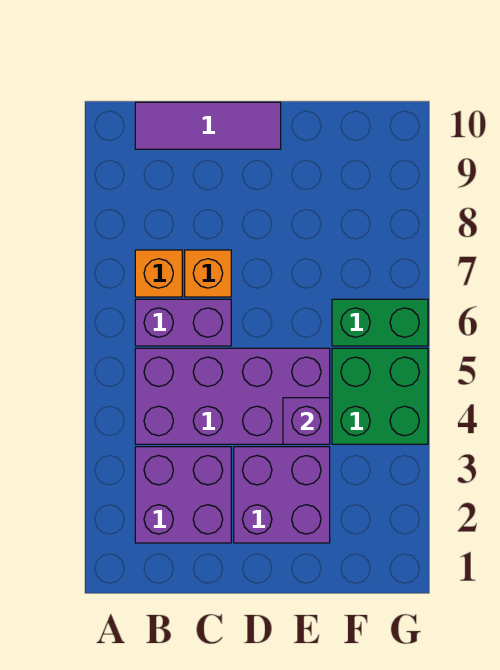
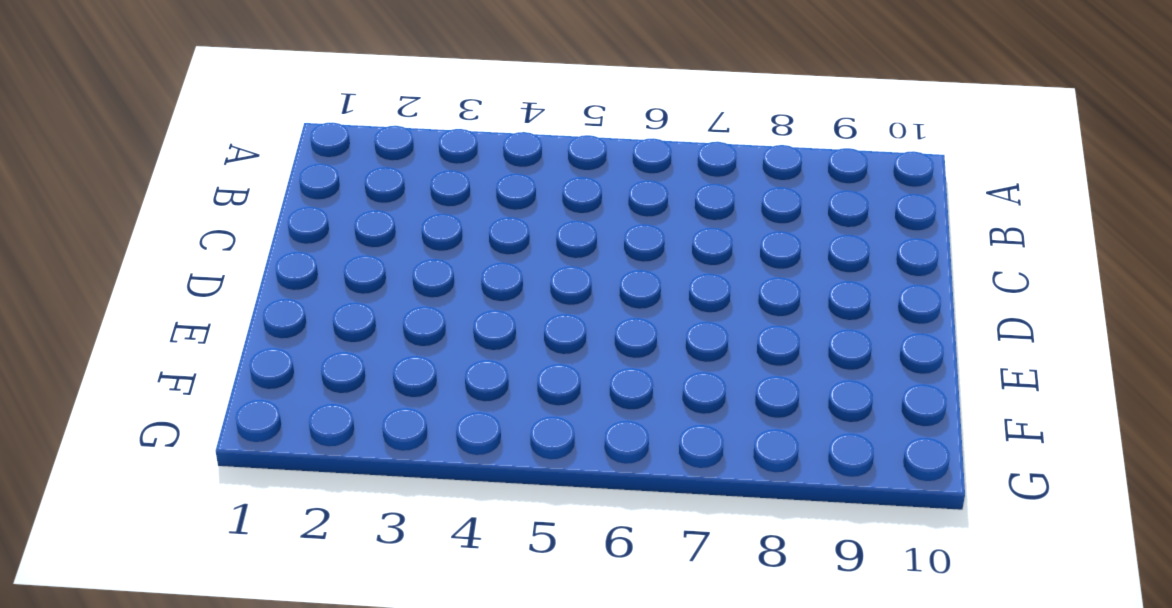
none -> purple 2x2 brick [135,447,231,543]
none -> purple 2x4 brick [135,348,330,444]

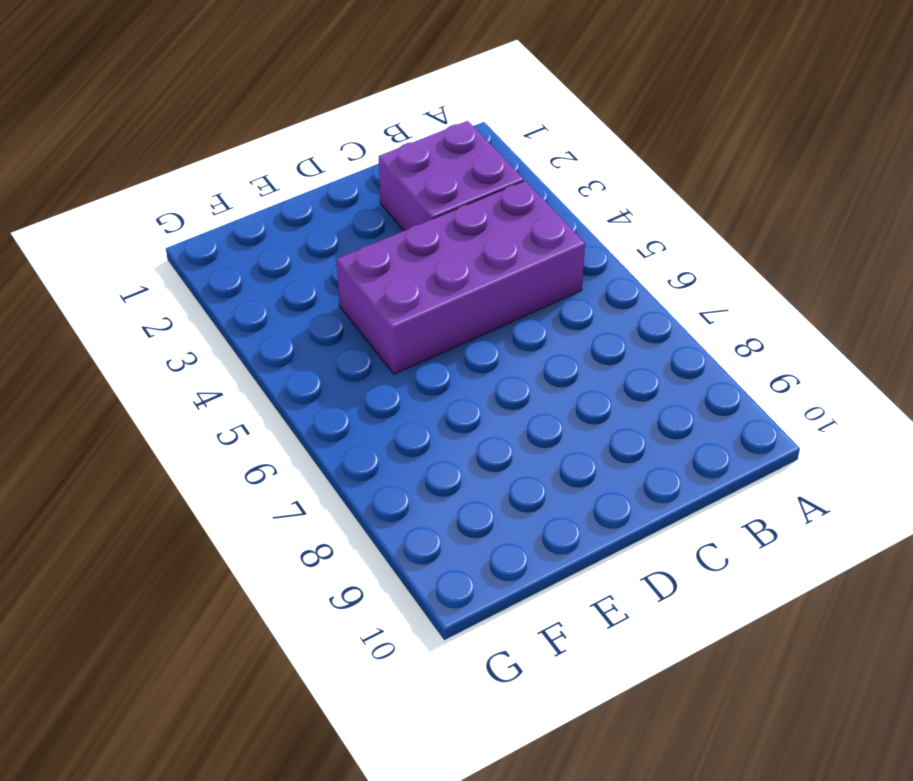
none -> purple 1x2 brick [135,299,231,346]
none -> orange 1x1 brick [135,250,182,297]

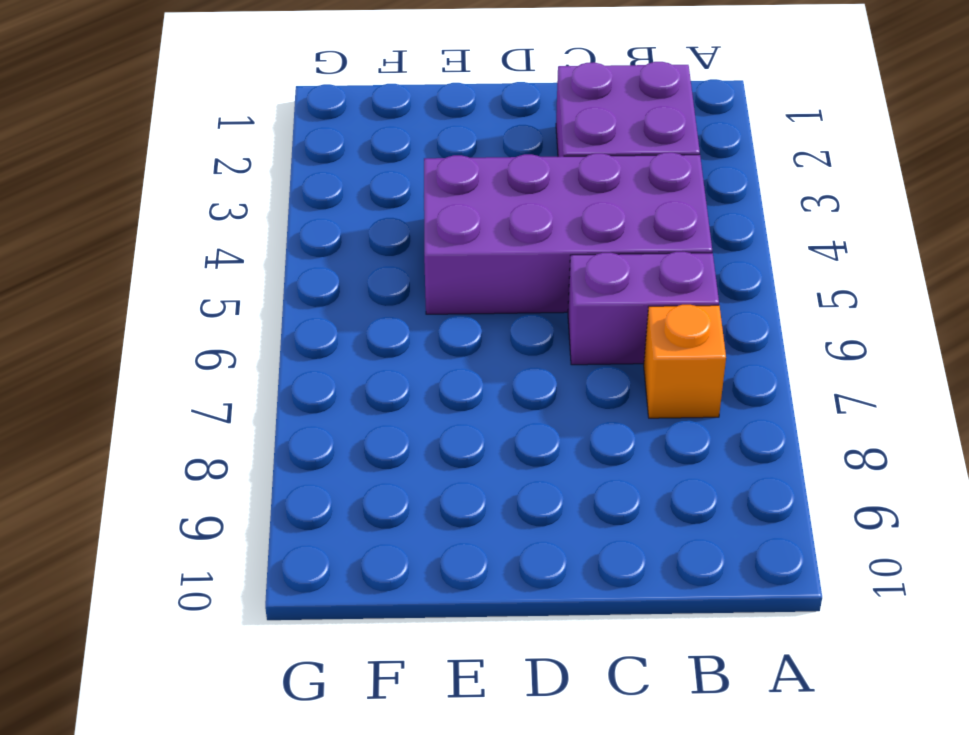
none -> purple 1x3 tile [135,102,281,149]
none -> orange 1x1 brick [185,250,231,297]

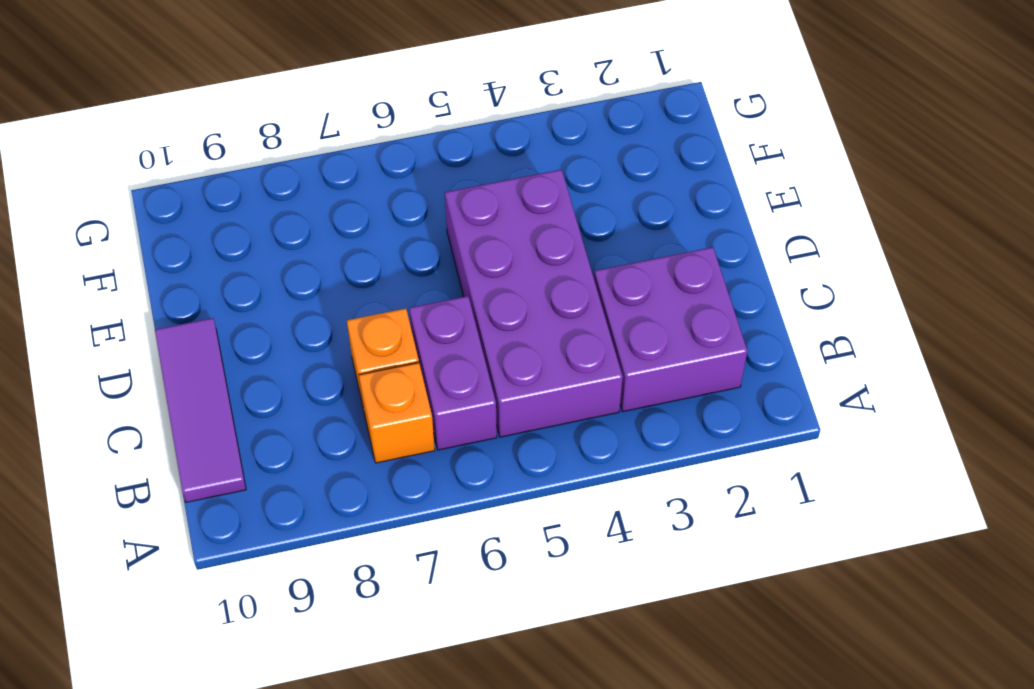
none -> purple 2x2 brick [234,447,330,543]
none -> green 2x2 brick [332,348,428,444]

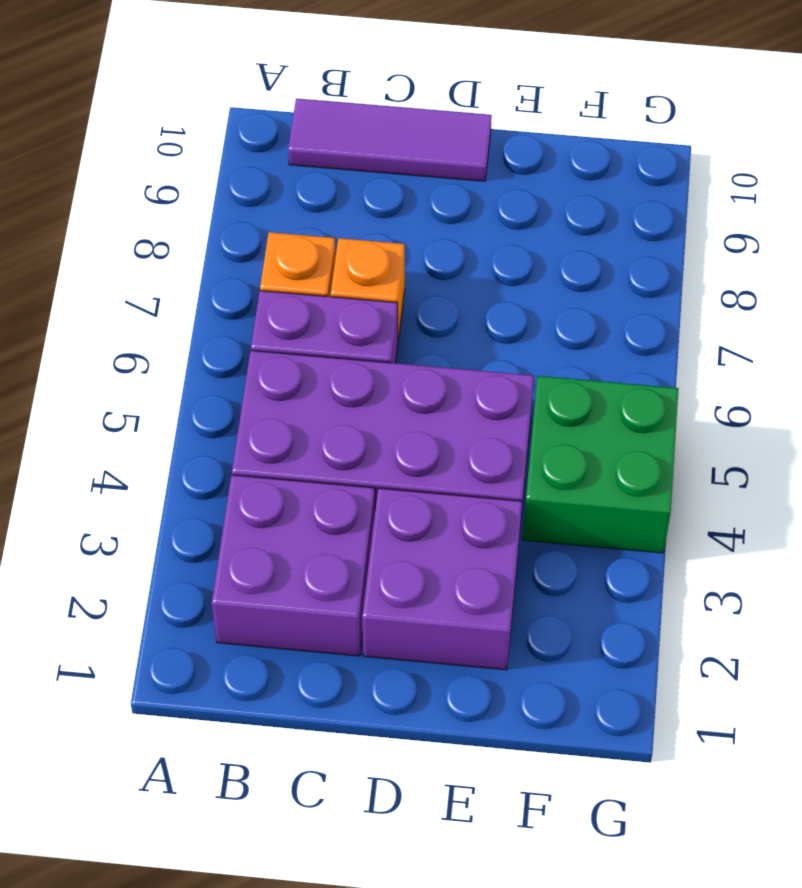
none -> green 1x2 brick [332,299,428,346]
none -> purple 1x1 brick [283,398,330,444]

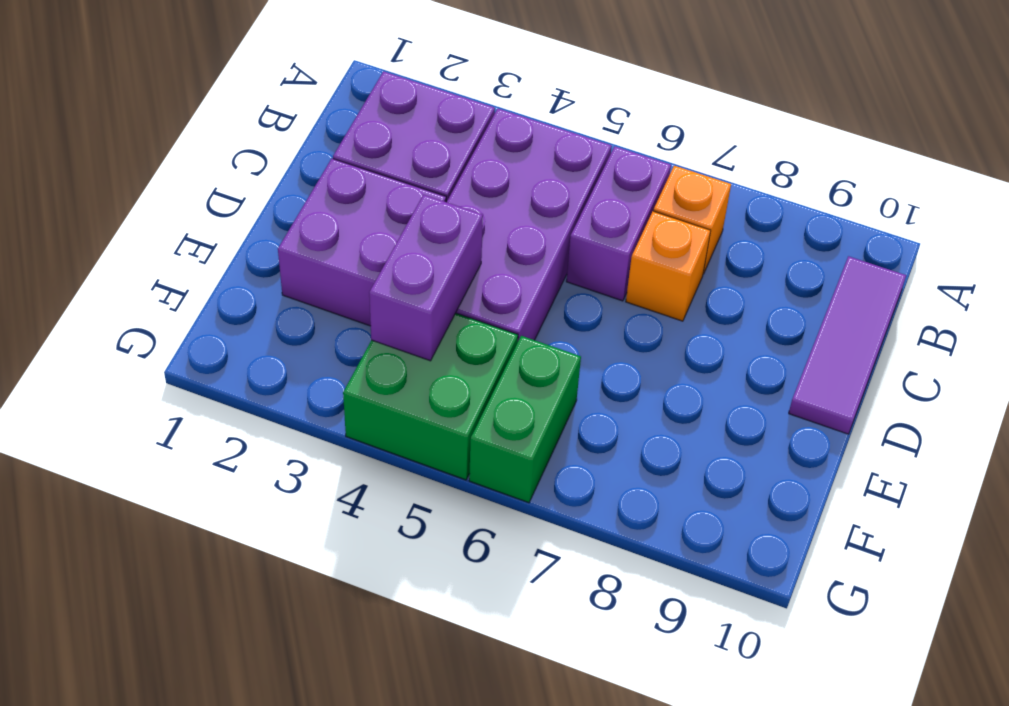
purple 1x2 brick [369,195,483,361] -> purple 1x1 brick [283,398,330,444]

